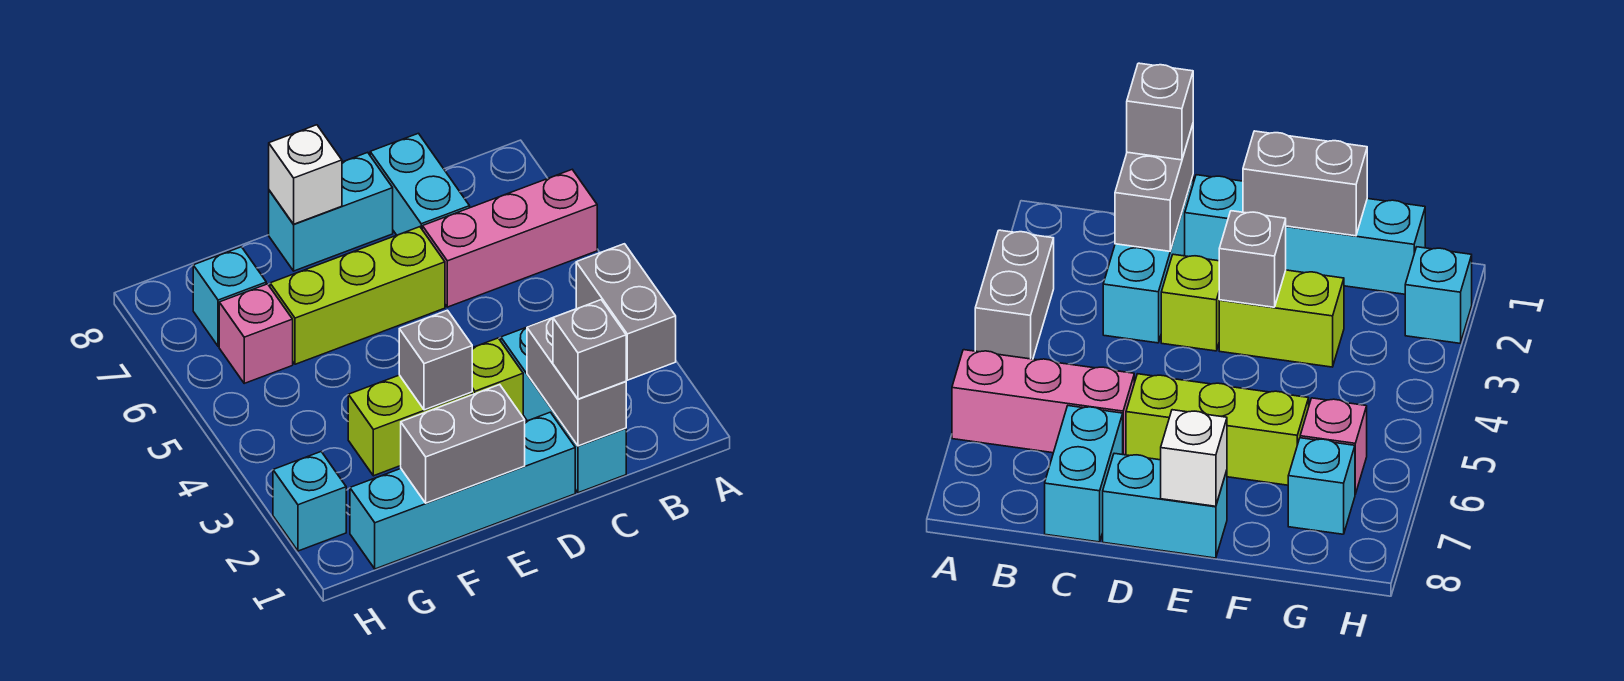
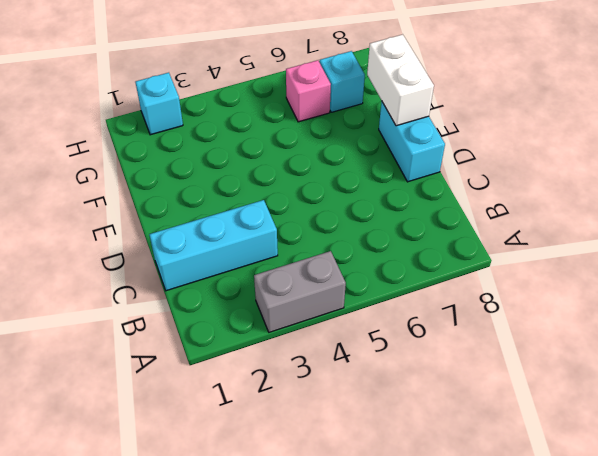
white 1x2 brick [367,34,434,126] -> white 1x1 brick [269,125,342,224]
none -> pink 1x3 brick [422,170,597,307]
none -> cyan 1x2 brick [370,133,470,235]
none -> cyan 1x4 brick [350,412,575,569]

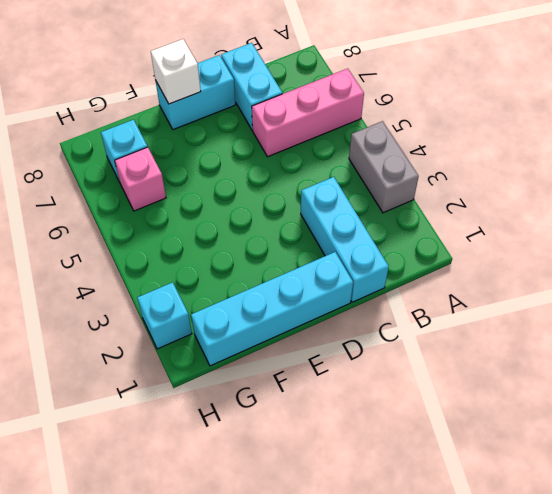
none -> lime 1x1 brick [472,338,523,417]
none -> lime 1x3 brick [270,227,445,364]
none -> lime 1x2 brick [348,375,472,476]

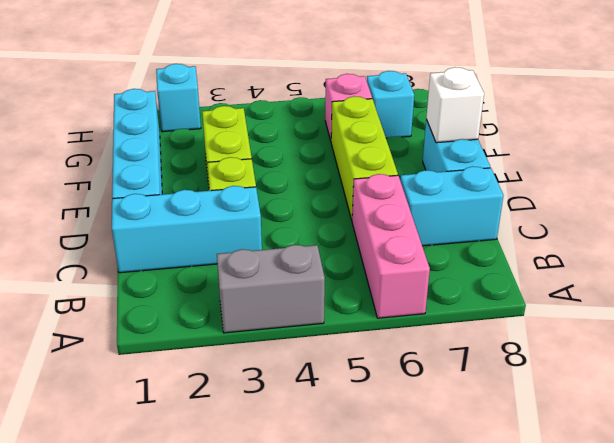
none -> grey 1x2 brick [527,318,626,446]
none -> grey 1x2 brick [401,385,525,503]
none -> grey 1x1 brick [399,310,472,410]

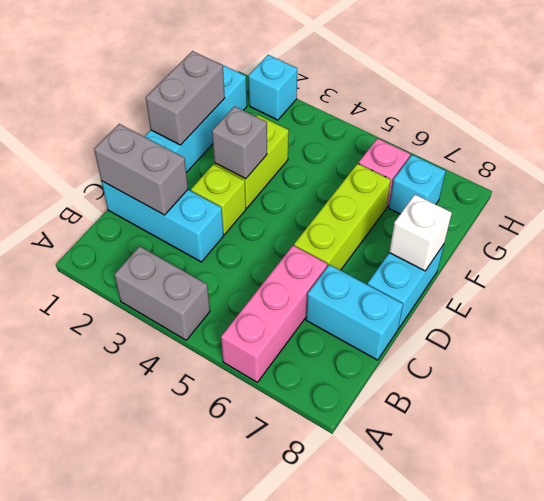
none -> grey 1x1 brick [553,300,626,399]

